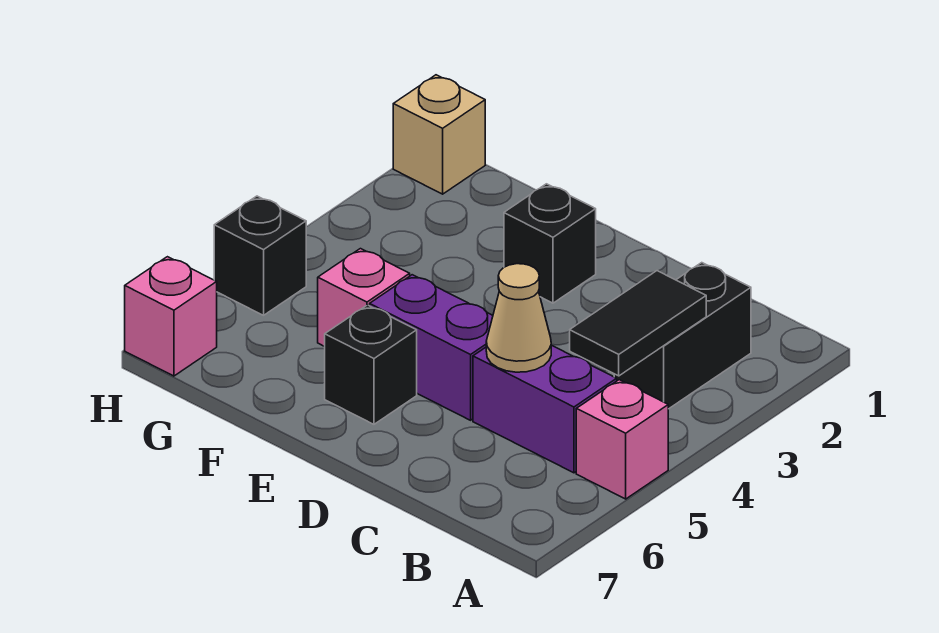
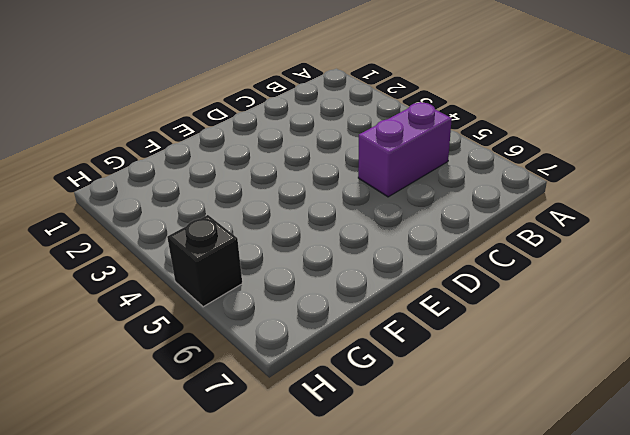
none -> pink 1x1 brick [576,380,668,499]
none -> black 1x2 brick [614,263,751,409]
none -> purple 1x2 brick [370,275,493,420]

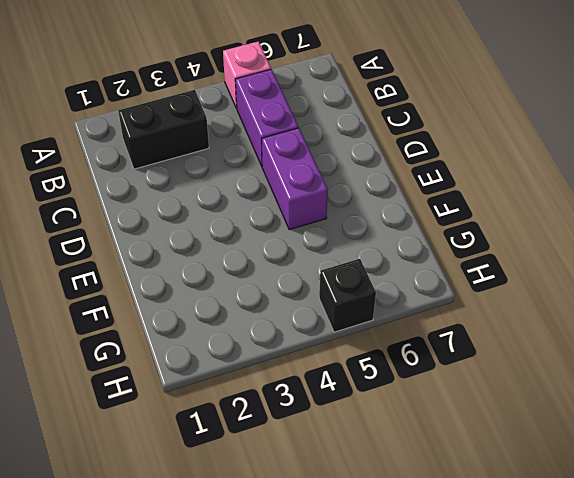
none -> black 1x1 brick [504,184,596,303]
none -> black 1x1 brick [325,305,417,424]
none -> pink 1x1 brick [318,249,410,347]

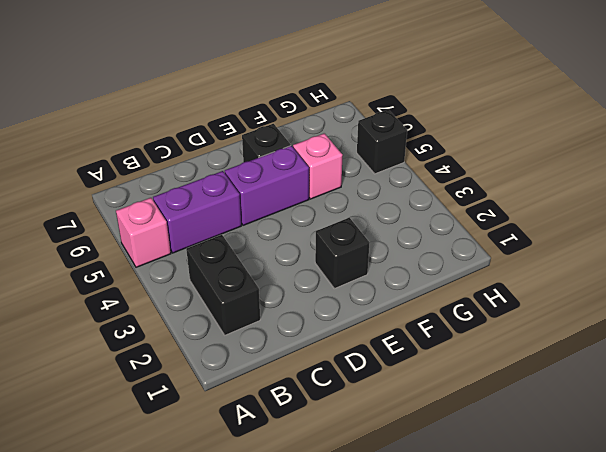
none -> tan 1x1 brick [393,75,485,194]
none -> pink 1x1 brick [125,257,217,376]
none -> black 1x2 tile [570,271,706,376]

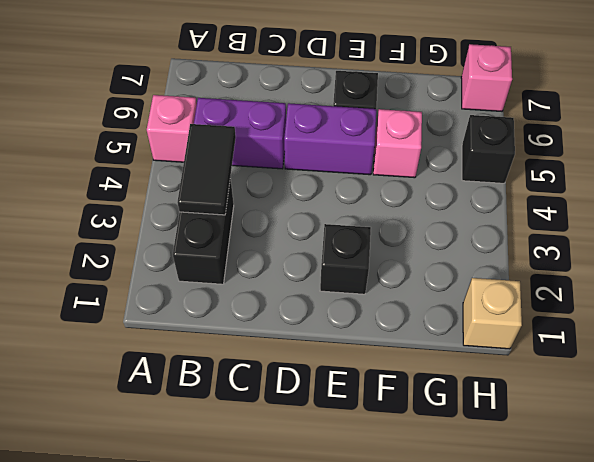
none -> tan 1x1 cone [486,264,551,372]

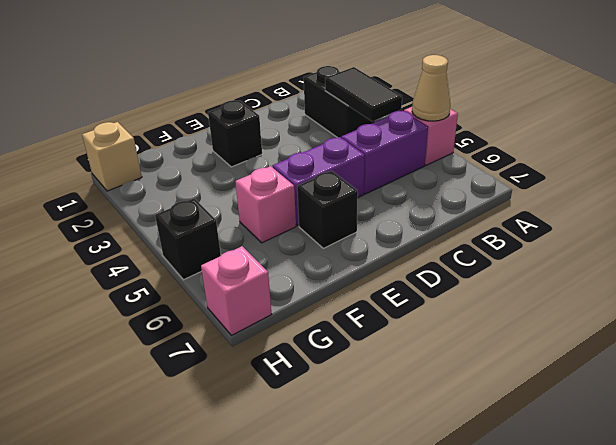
tan 1x1 cone [412,55,451,121] -> tan 1x1 cone moved to [486,264,551,372]

